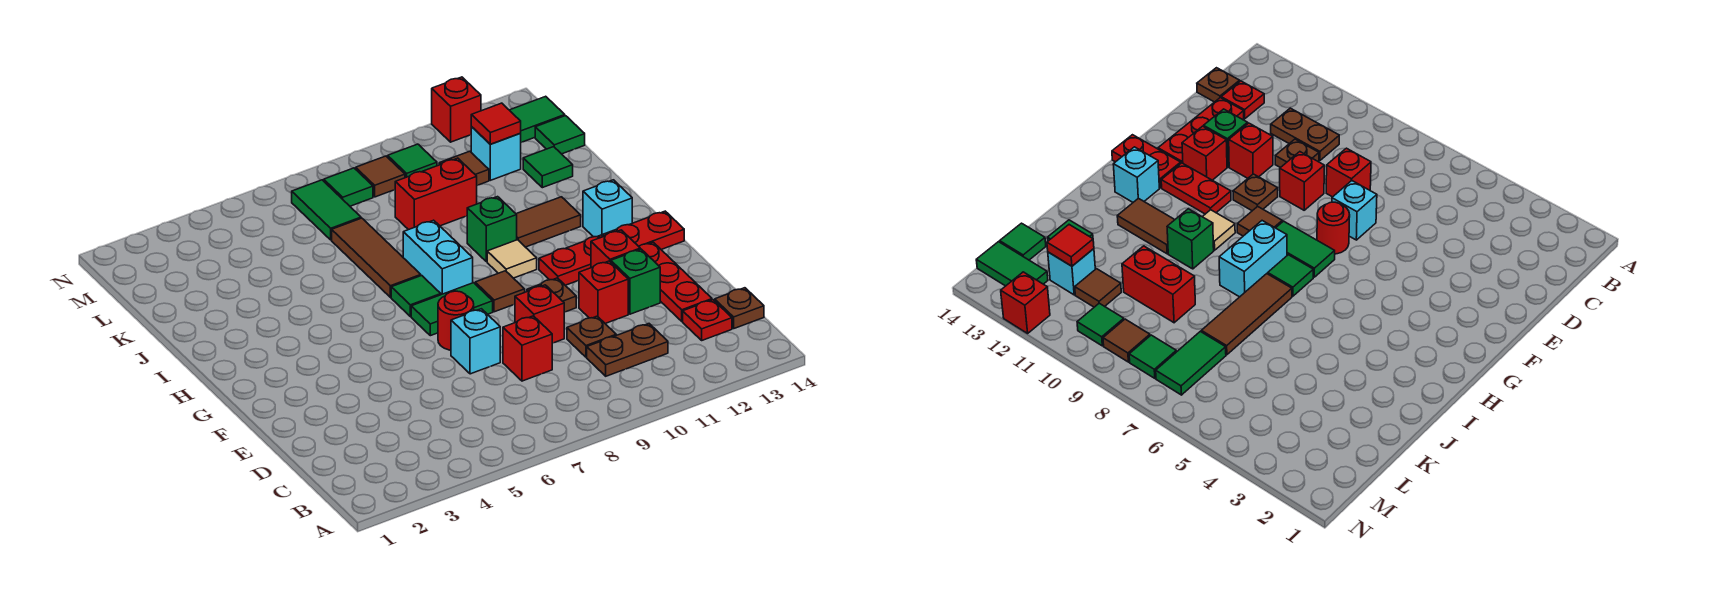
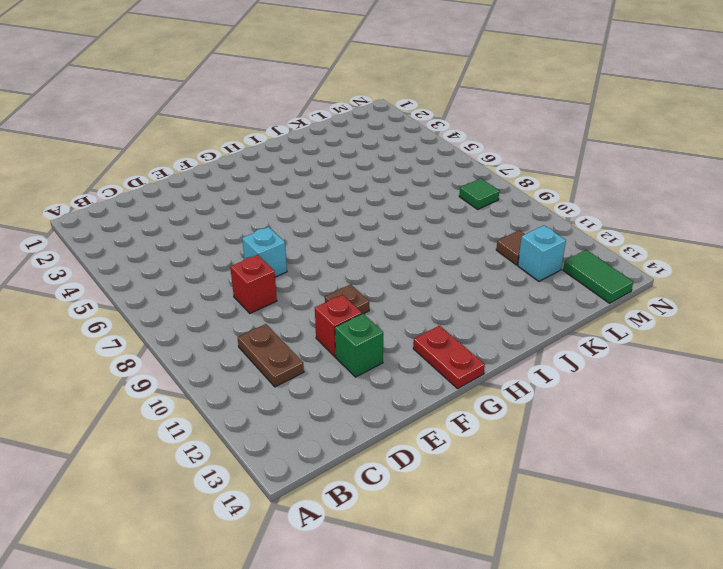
none -> red 1x1 plate [683,300,732,340]
none -> brown 1x1 plate [715,288,764,328]
none -> brown 1x1 plate [567,316,616,357]
none -> red 1x3 plate [639,242,712,321]

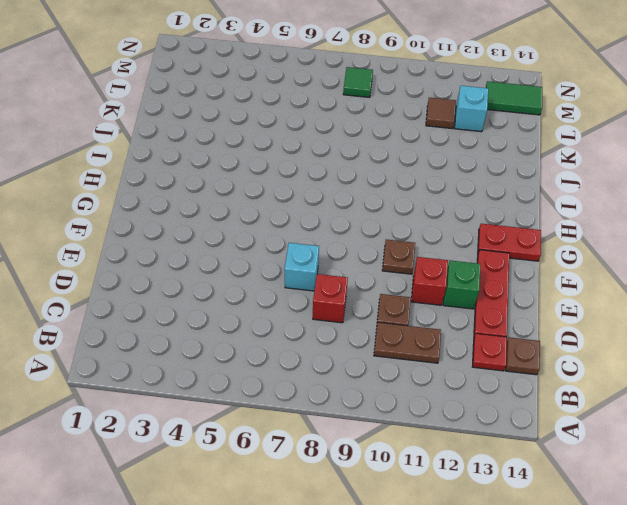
none -> red 1x1 brick [515,285,564,343]
none -> red 1x1 round brick [438,291,474,350]
none -> red 1x1 brick [591,230,640,268]
none -> green 1x2 tile [411,283,493,336]

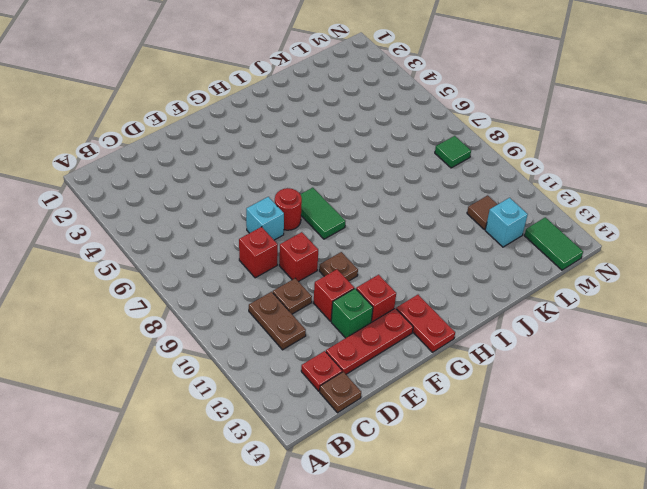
none -> brown 1x1 tile [475,271,525,312]
none -> red 1x2 plate [539,235,603,285]
none -> green 1x1 tile [391,276,441,316]
none -> cyan 1x2 brick [403,220,473,295]

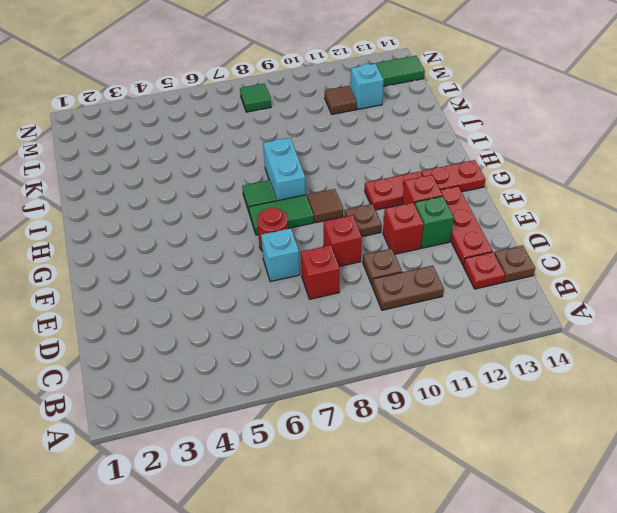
none -> tan 1x1 tile [487,240,537,278]
none -> cyan 1x1 brick [583,180,632,237]
none -> brown 1x3 tile [332,218,421,297]
none -> green 1x1 brick [467,197,517,262]

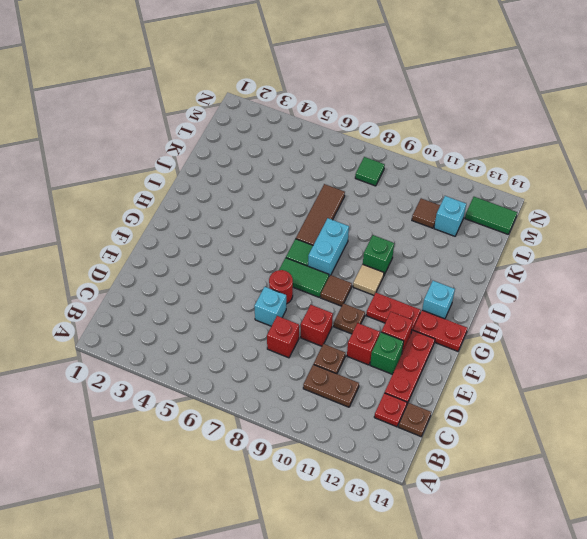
none -> brown 1x2 tile [516,197,581,247]
none -> red 1x2 brick [395,158,477,230]
none -> green 1x1 tile [523,147,573,188]
none -> green 1x2 tile [292,180,361,240]

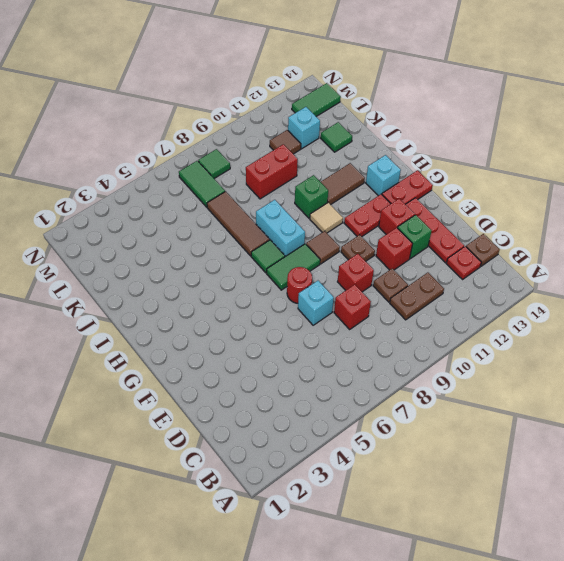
none -> green 1x1 tile [535,116,585,154]
none -> brown 1x1 tile [356,156,405,197]
none -> green 1x1 tile [388,144,437,178]
none -> red 1x1 brick [432,77,481,142]

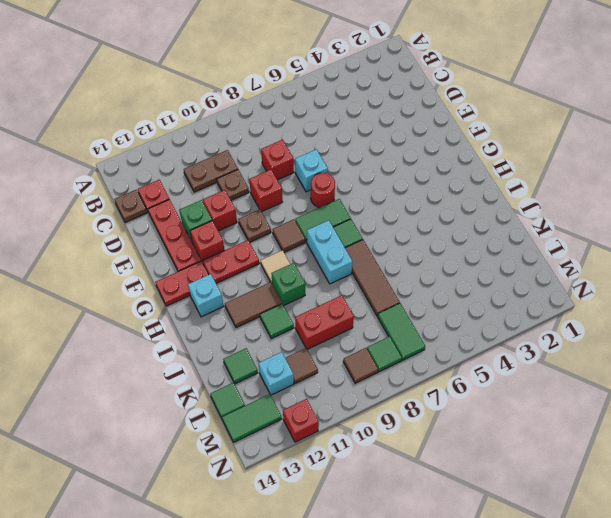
green 1x1 tile [260,304,294,339] -> green 1x1 tile moved to [388,144,437,178]
none -> red 1x1 tile [471,103,521,144]

